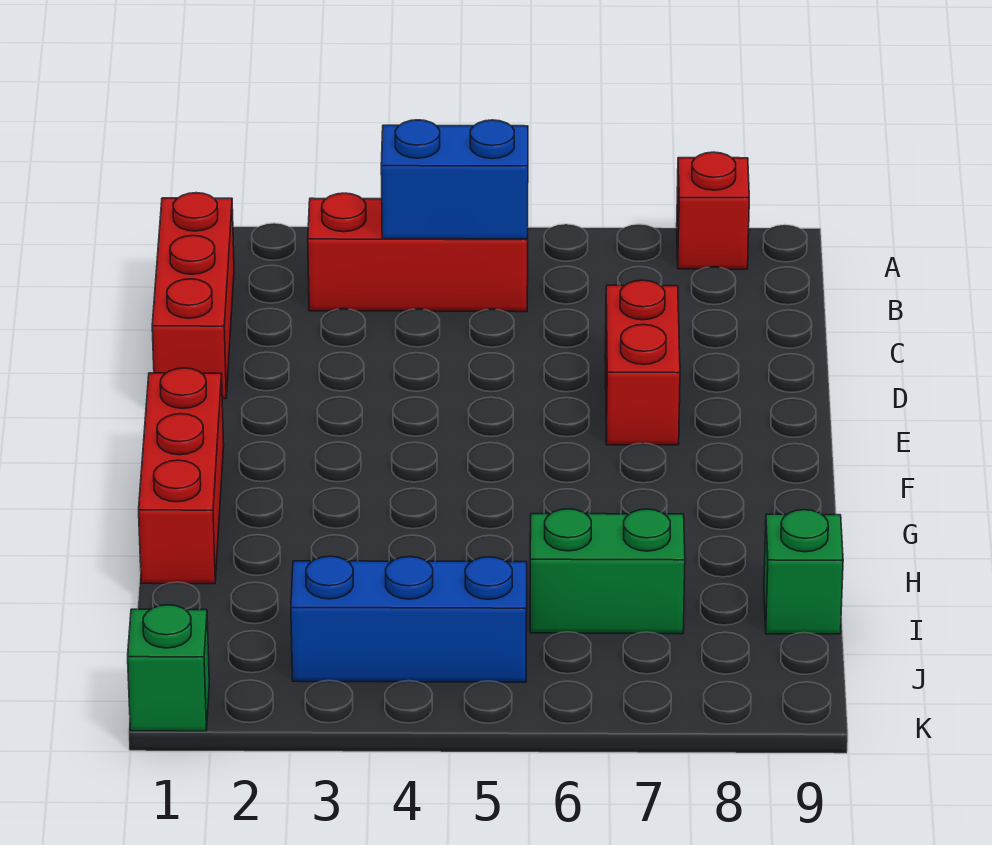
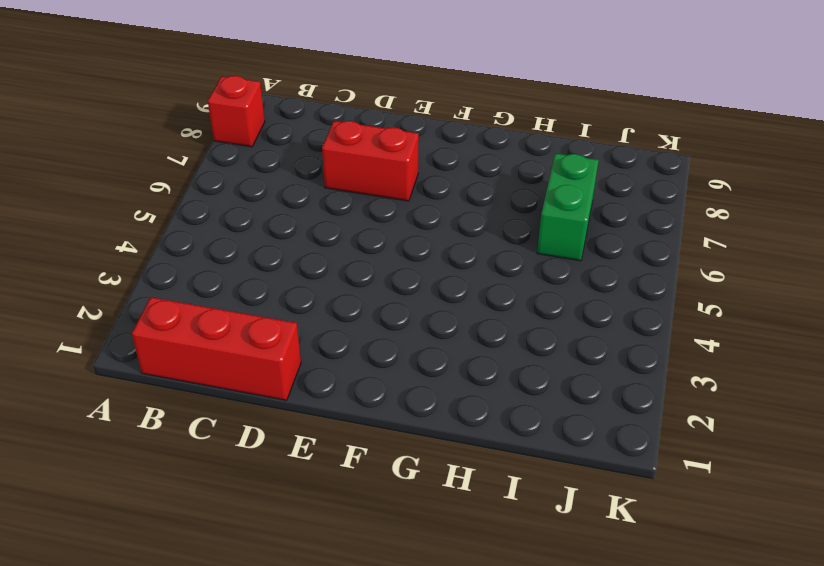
none -> red 1x3 brick [308,193,528,312]
none -> red 1x3 brick [139,368,224,584]

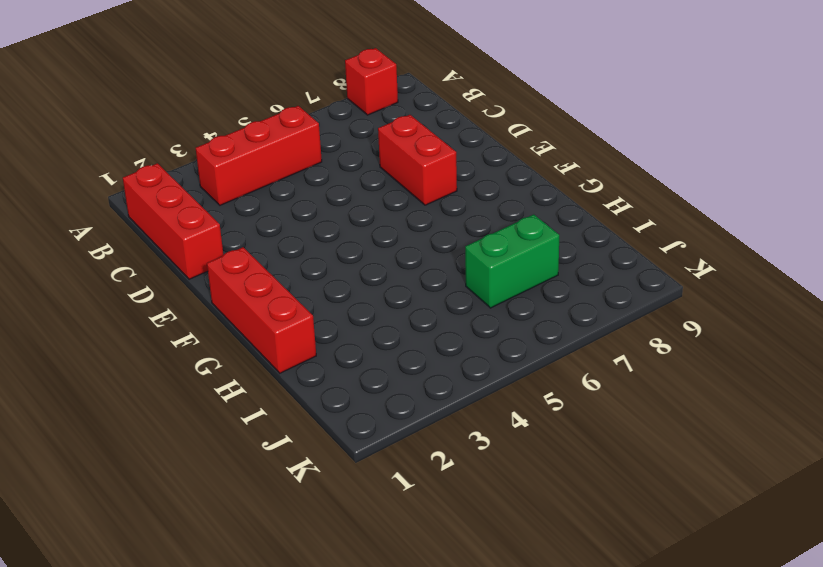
none -> green 1x1 brick [764,510,843,634]
none -> blue 1x3 brick [291,556,527,682]

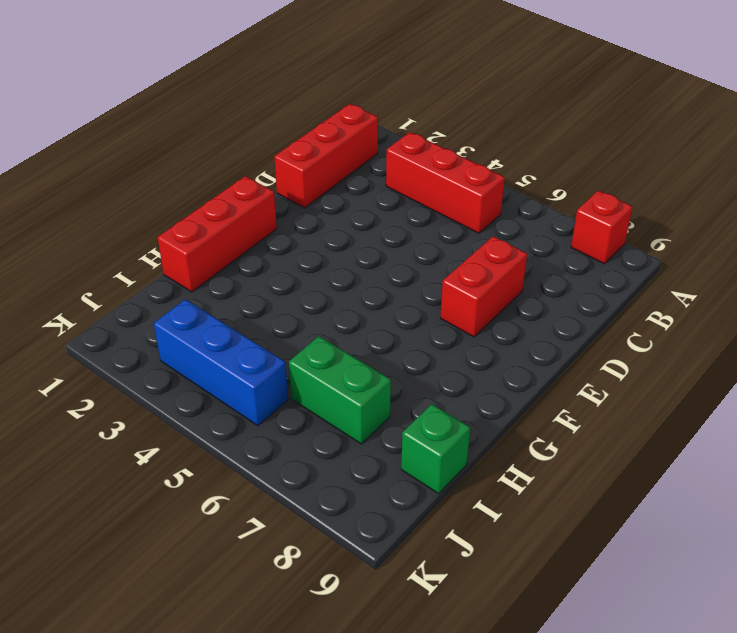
none -> green 1x1 brick [128,605,209,731]
none -> blue 1x2 brick [381,120,528,239]

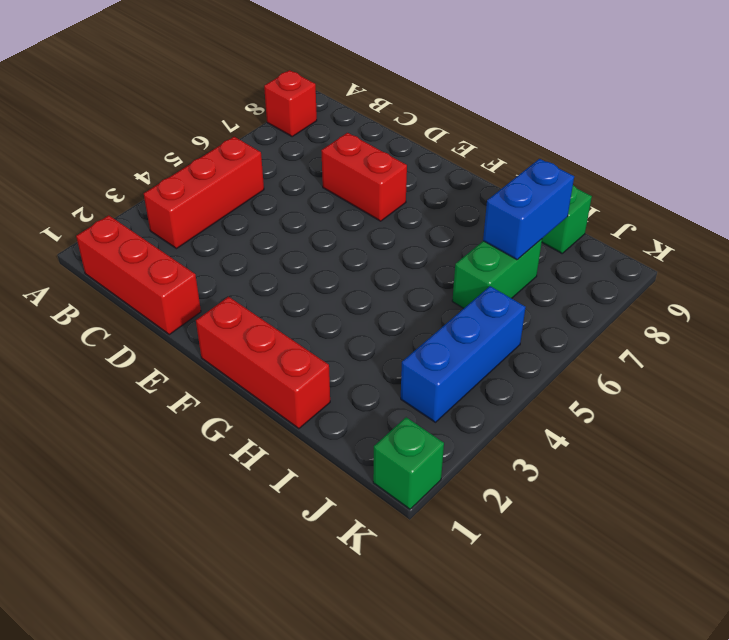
blue 1x2 brick [483,159,574,260] -> blue 1x2 brick moved to [381,120,528,239]

